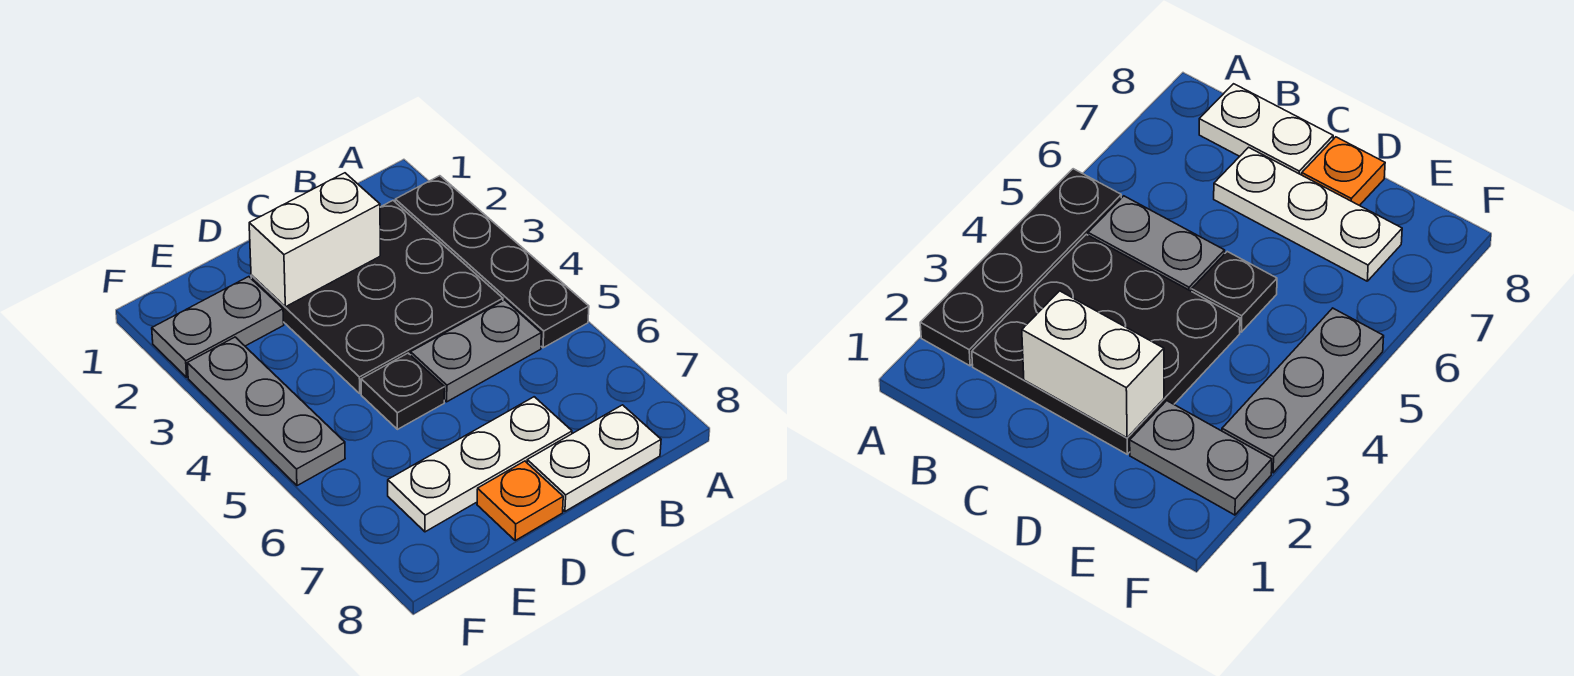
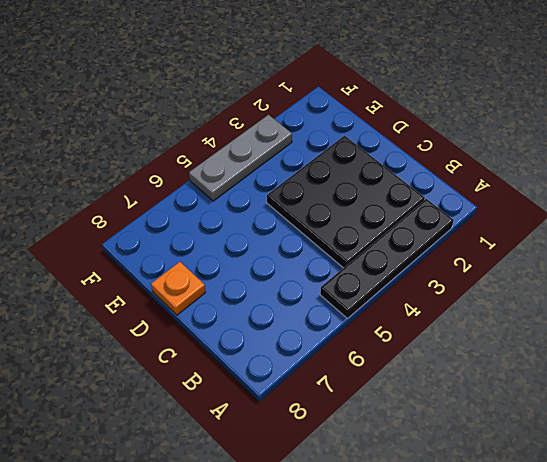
none -> grey 1x2 plate [411,300,541,402]
none -> white 1x2 plate [527,405,661,511]

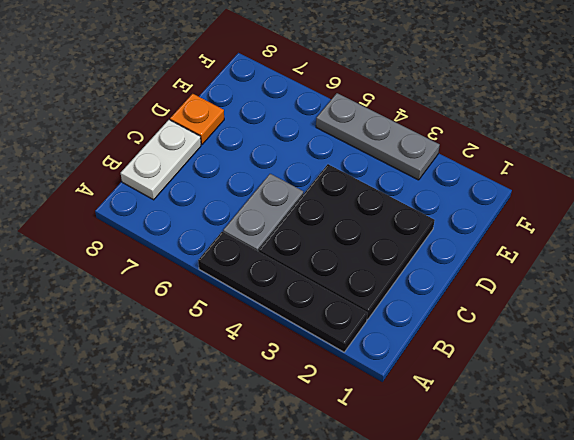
none -> white 1x3 plate [388,397,572,532]
none -> black 1x1 plate [361,353,445,429]

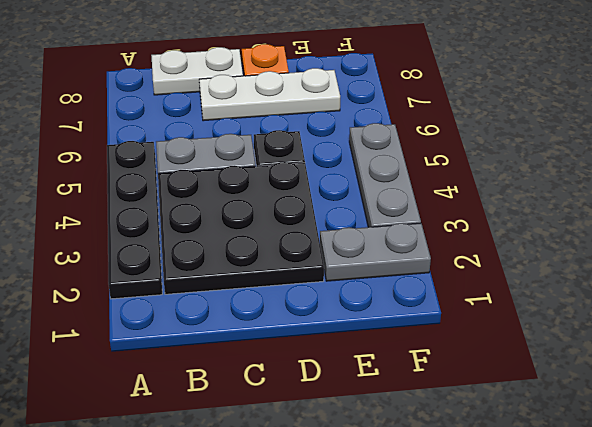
none -> white 1x2 brick [249,173,380,307]

